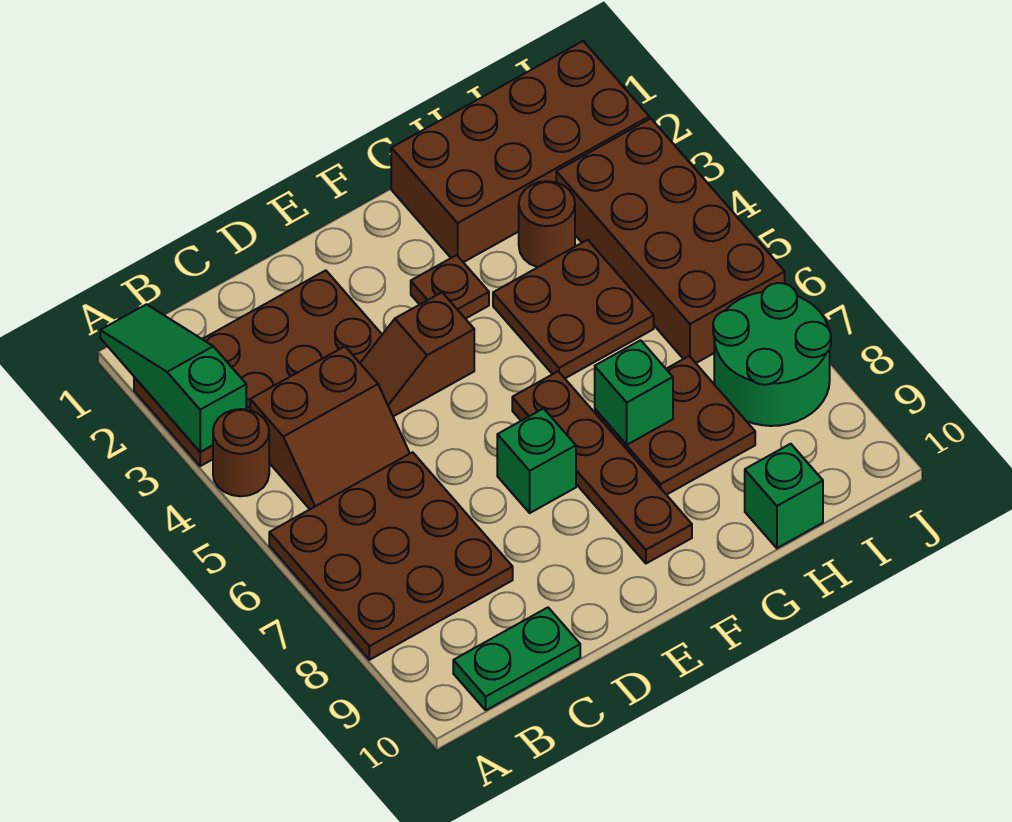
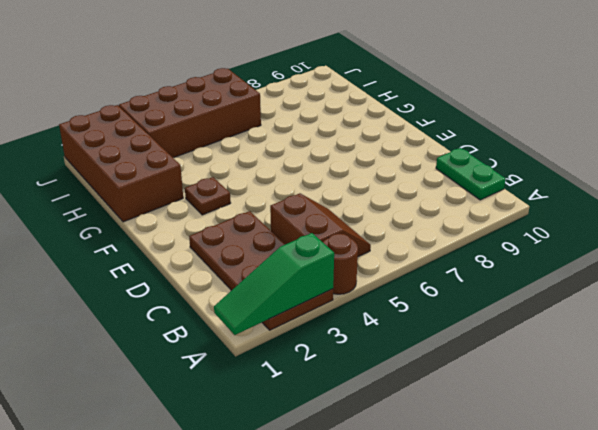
none -> brown 3x3 plate [269,452,513,660]
none -> brown 1x2 slope [360,293,474,416]
none -> green 1x1 brick [497,409,576,513]

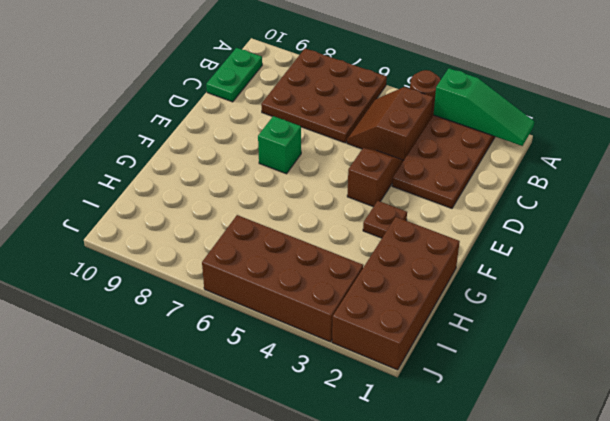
none -> brown 1x4 plate [512,371,692,563]
none -> brown 2x2 plate [493,240,654,378]
none -> brown 2x2 plate [595,356,755,495]

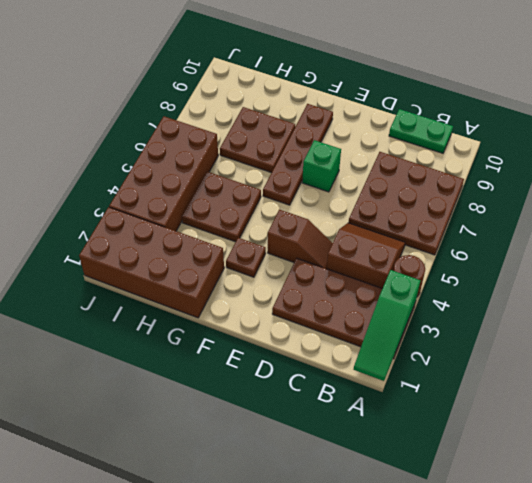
none -> brown 1x1 round brick [519,181,575,267]
none -> green 1x1 brick [745,444,823,548]
none -> green 2x2 round brick [713,283,831,426]

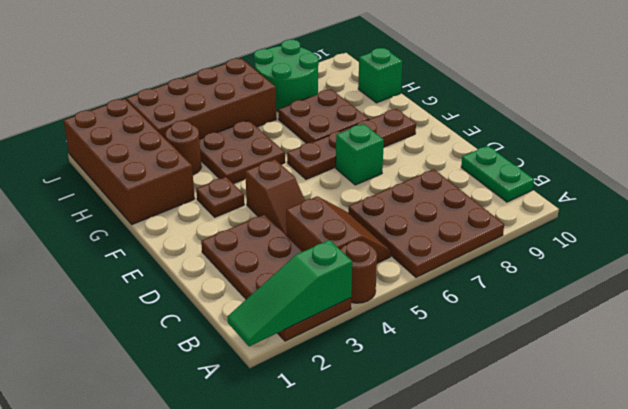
none -> green 1x1 brick [595,340,673,445]

